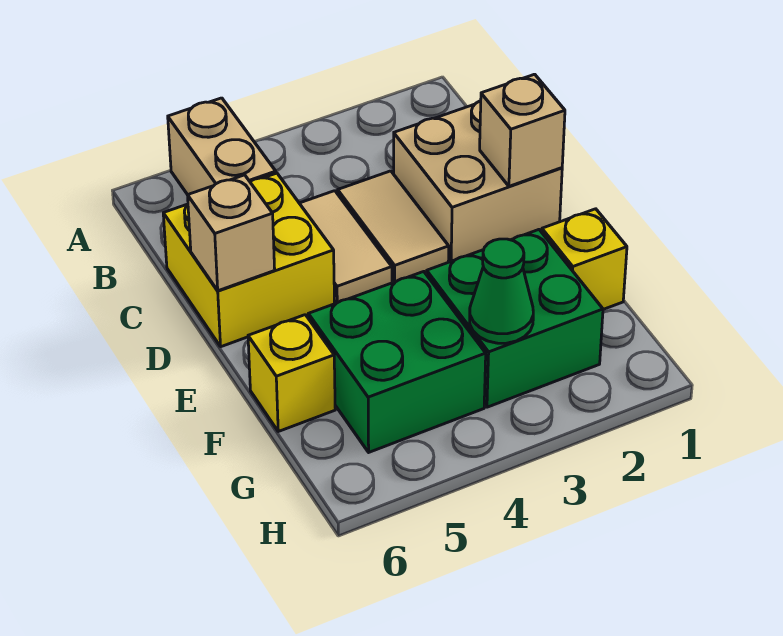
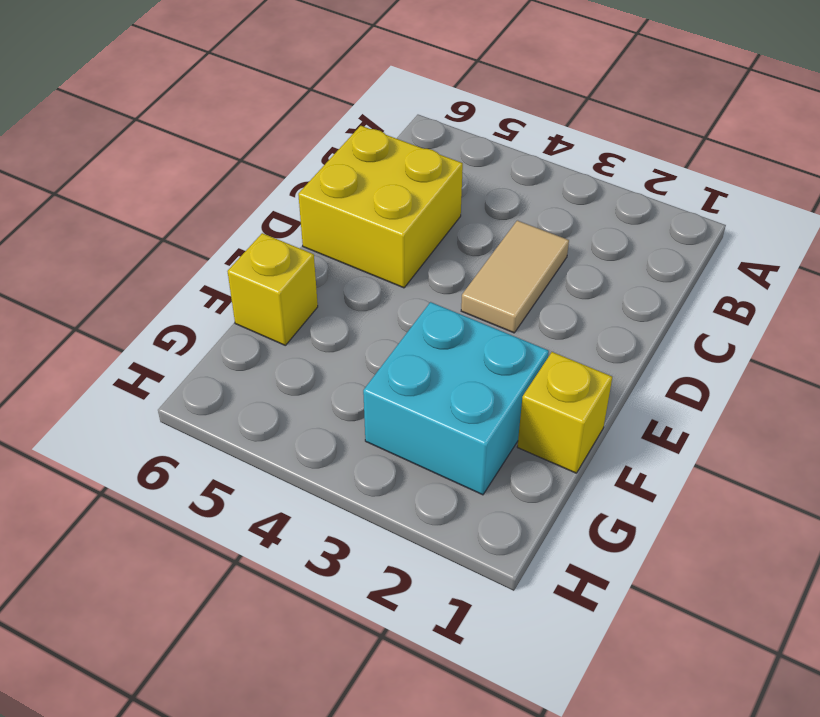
cyan 2x2 brick [363,302,549,495] -> green 2x2 brick [426,230,603,407]
none -> tan 1x2 brick [168,98,276,195]
none -> tan 2x2 brick [394,101,562,262]
none -> tan 1x2 tile [299,191,392,303]

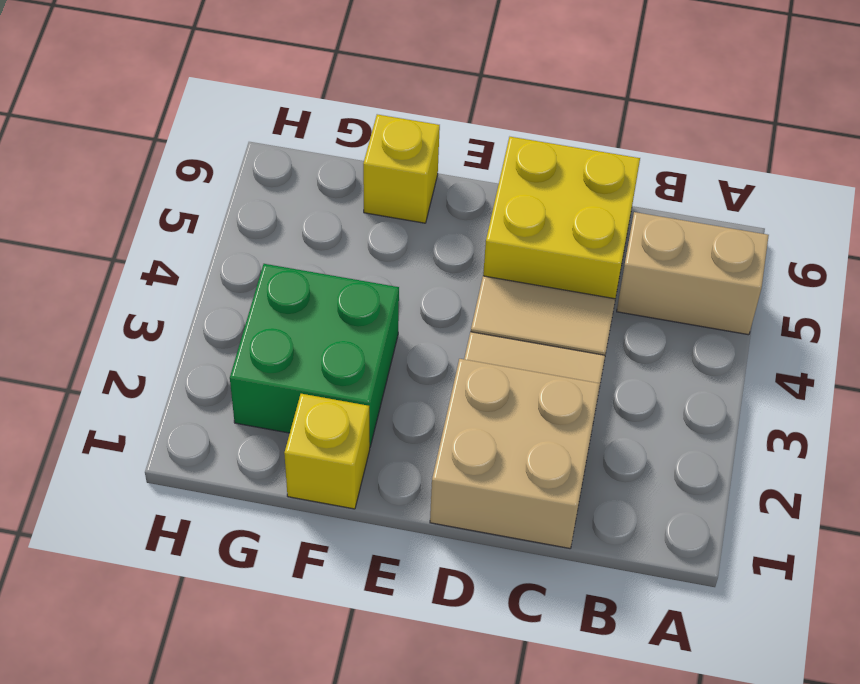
none -> green 2x2 brick [308,272,486,452]
none -> tan 1x1 brick [480,74,565,186]
none -> tan 1x1 brick [188,175,275,291]

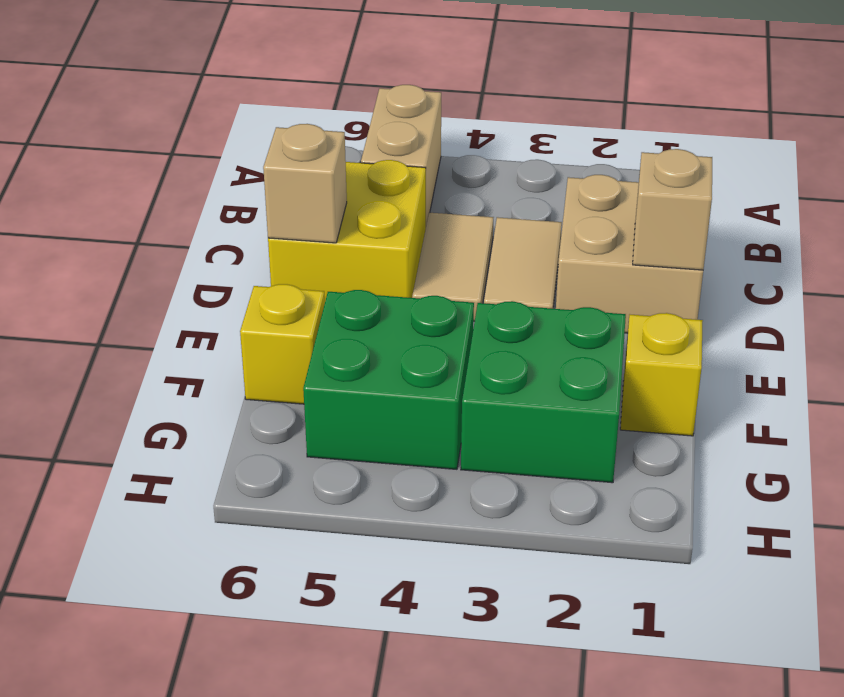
none -> green 1x1 cone [470,239,533,343]

